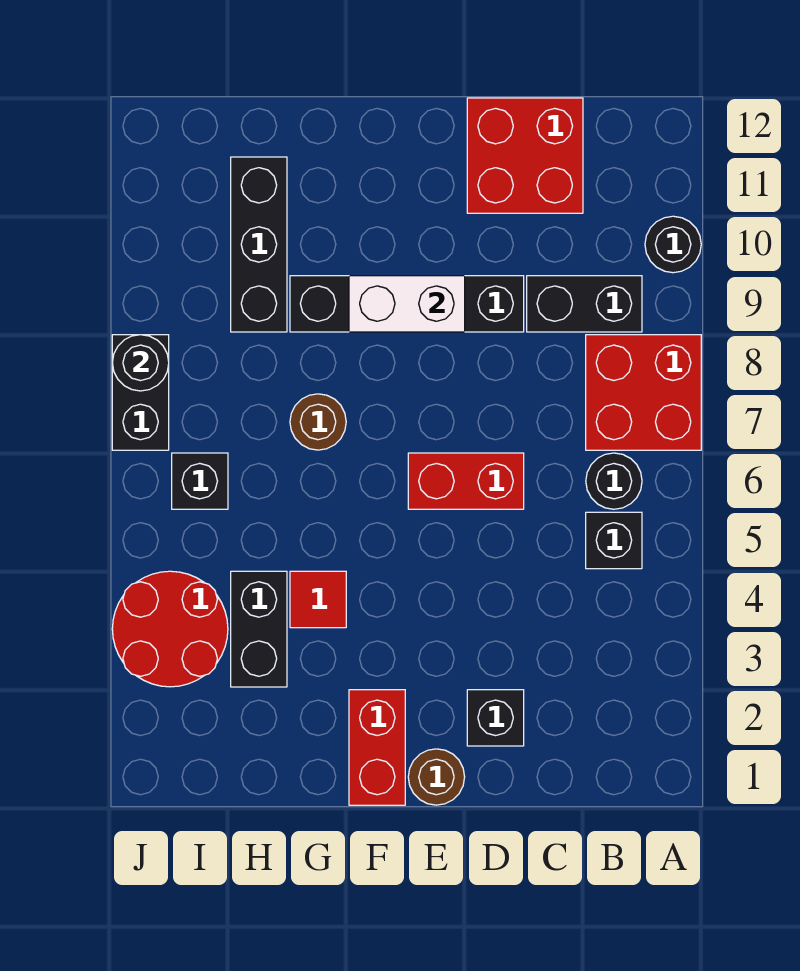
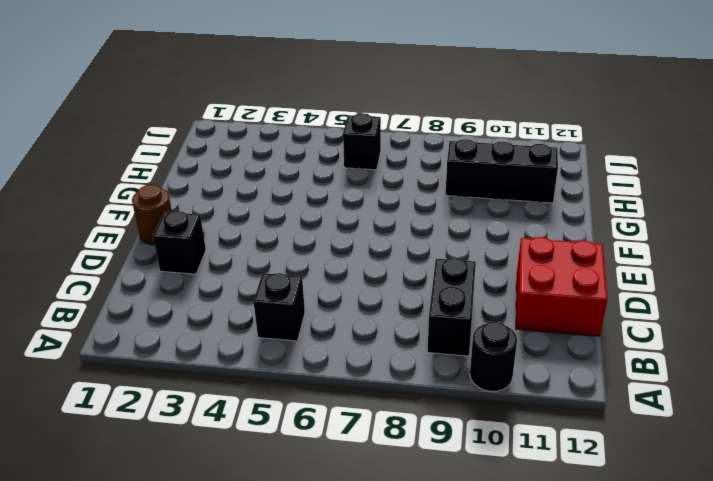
none -> red 2x2 brick [586,335,701,450]
none -> black 1x1 round brick [586,453,642,509]
none -> red 1x2 brick [408,453,524,509]

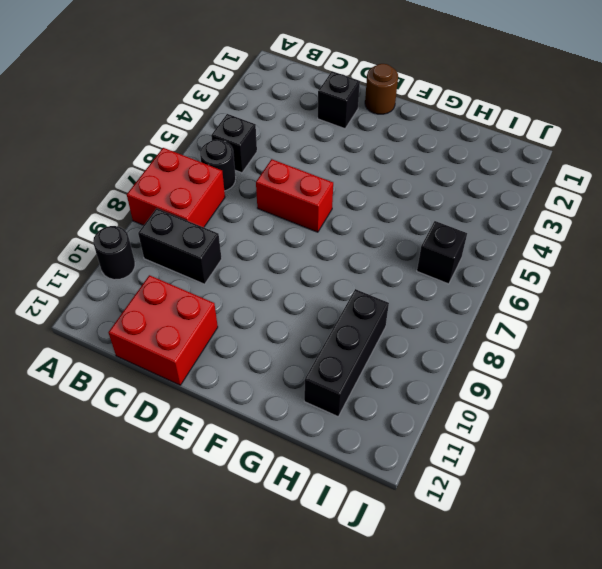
none -> black 1x4 brick [290,276,524,332]
none -> red 1x2 brick [349,690,405,805]
none -> red 1x1 tile [290,571,346,628]

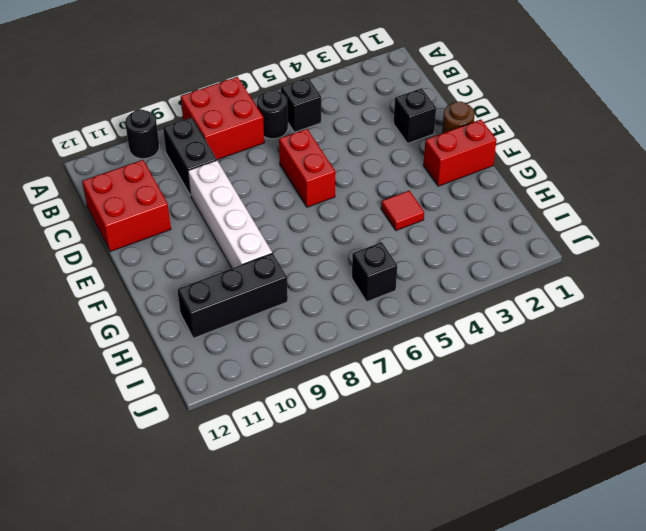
white 1x4 brick [188,160,272,268] -> black 1x4 brick [290,276,524,332]
none -> brown 1x1 round brick [290,394,346,450]
none -> black 1x2 brick [231,571,287,687]
none -> red 2x2 round brick [112,571,228,687]

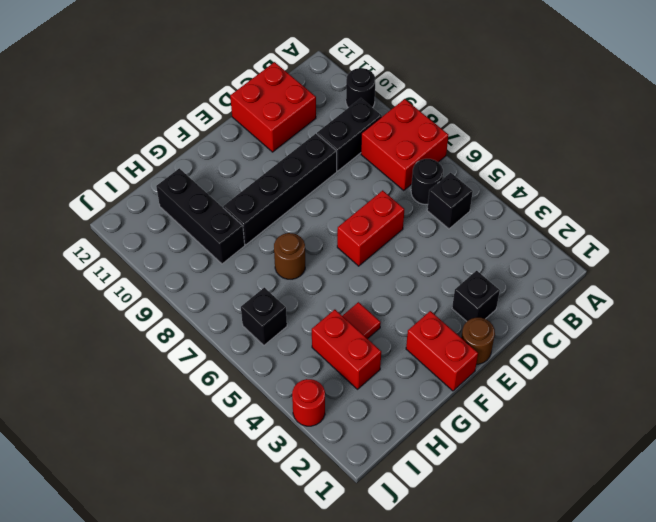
red 1x2 brick [312,310,381,389] -> black 1x2 brick [231,571,287,687]
red 1x1 round brick [292,379,325,426] -> red 2x2 round brick [112,571,228,687]
none -> black 1x2 brick [112,335,169,450]
none -> white 1x2 brick [349,276,465,332]
none -> black 1x1 round brick [112,335,169,391]

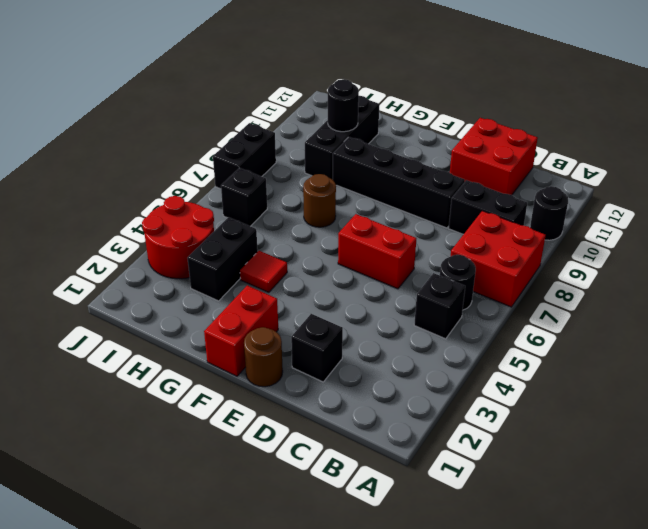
black 1x1 round brick [328,79,359,132] -> black 1x1 round brick moved to [112,335,169,391]
none -> white 1x2 brick [349,276,465,332]

